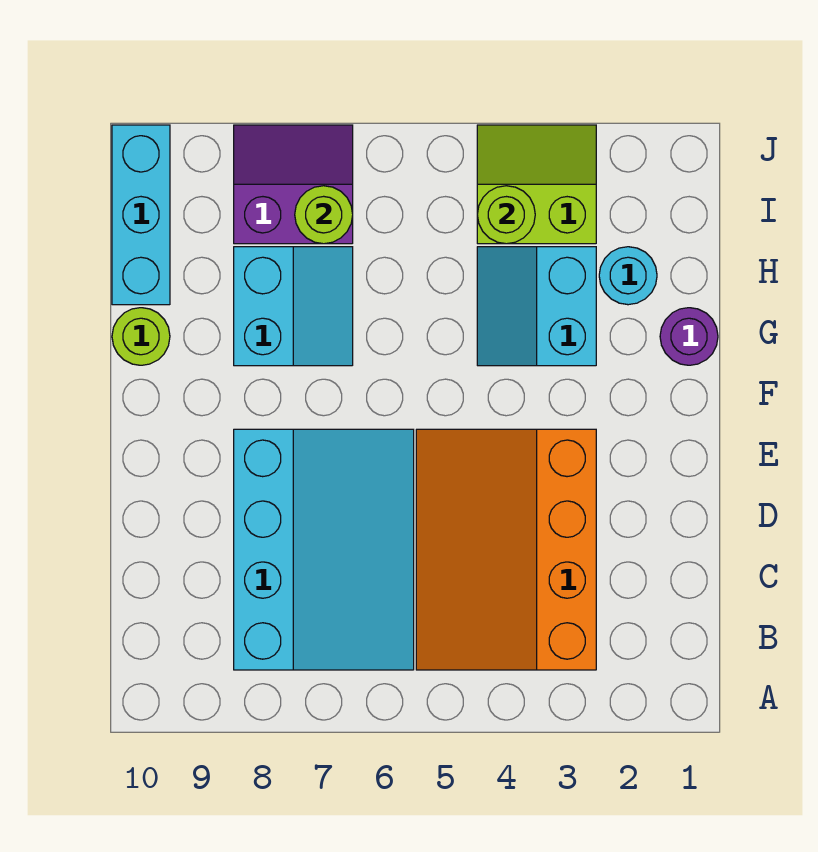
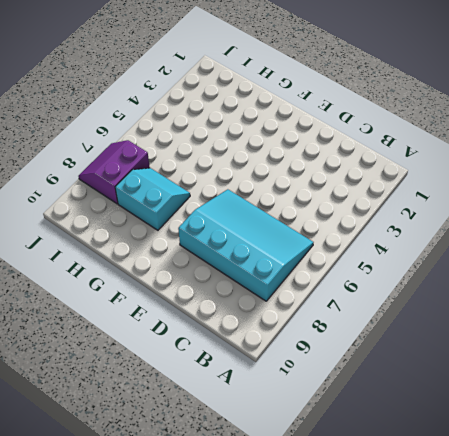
none -> orange 3x4 slope [416,429,596,670]
none -> purple 1x1 round brick [660,308,718,365]
none -> cyan 2x2 slope [477,247,596,366]

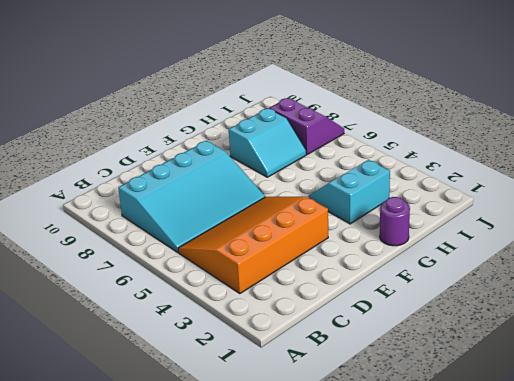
none -> lime 1x1 round brick [112,308,170,365]
none -> cyan 1x1 round brick [599,247,657,305]
none -> cyan 1x3 brick [112,125,170,305]

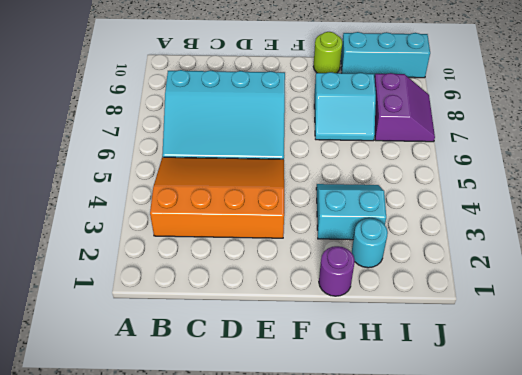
none -> lime 2x2 slope [477,125,596,244]
none -> lime 1x1 round brick [477,186,535,244]
none -> lime 1x1 round brick [295,186,353,244]

